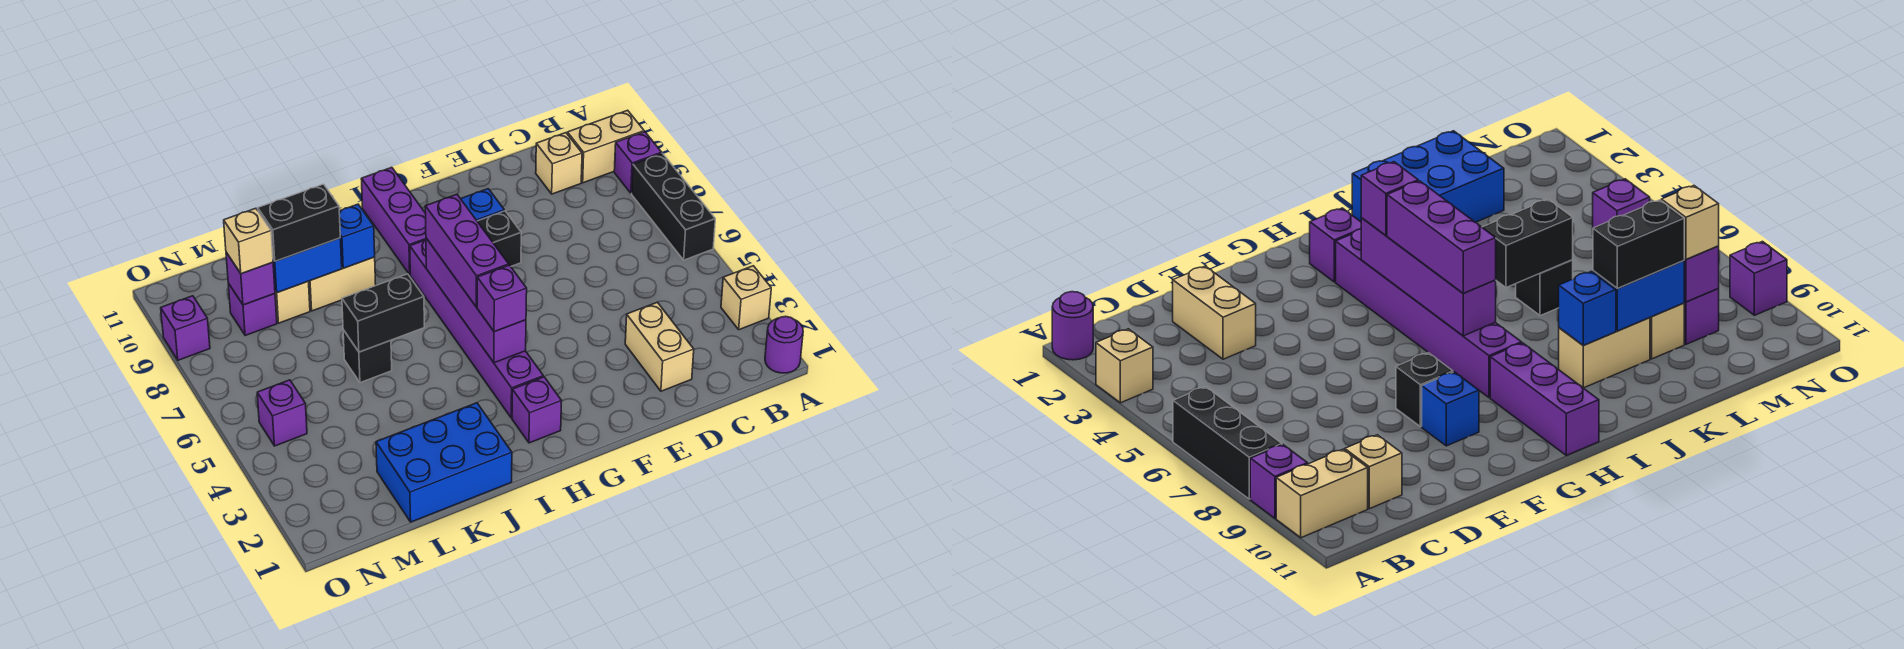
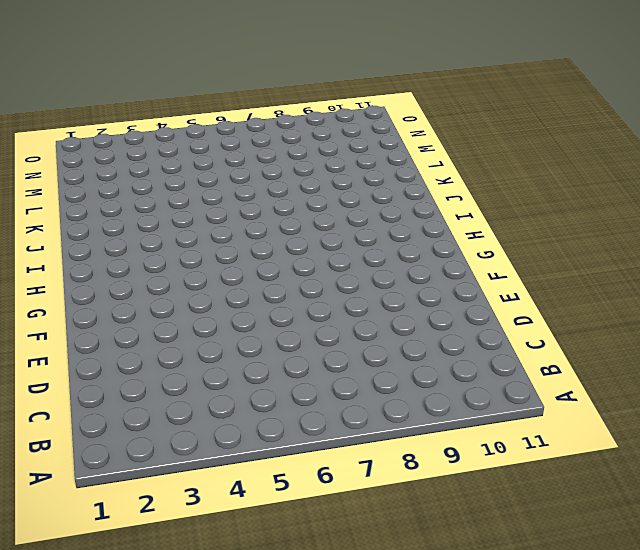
none -> purple 1x1 round brick [765,316,803,373]
none -> tan 1x1 brick [721,266,771,330]
none -> black 1x3 brick [632,153,715,260]

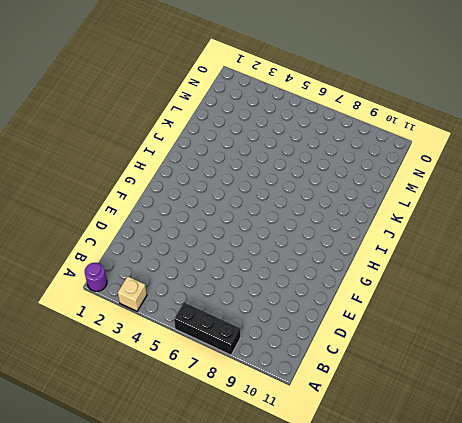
none -> purple 1x1 brick [614,132,662,193]
none -> tan 1x2 brick [567,110,644,183]
none -> tan 1x1 brick [536,133,582,194]

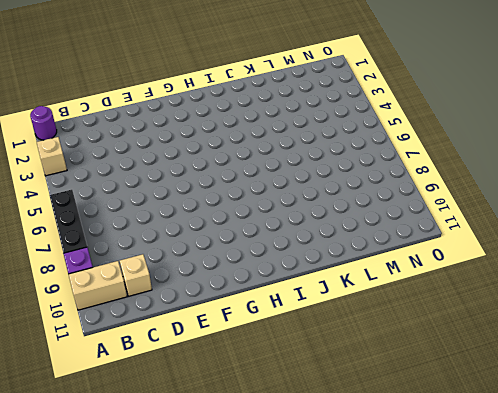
none -> tan 1x2 brick [625,302,694,391]
none -> black 1x1 brick [477,211,521,266]
none -> blue 1x1 brick [461,189,504,221]

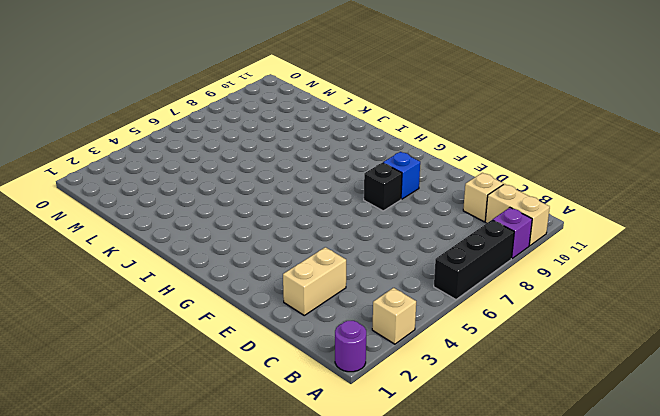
none -> purple 1x1 brick [512,377,561,443]
none -> purple 1x6 brick [410,240,543,418]
none -> purple 1x3 brick [361,167,426,275]

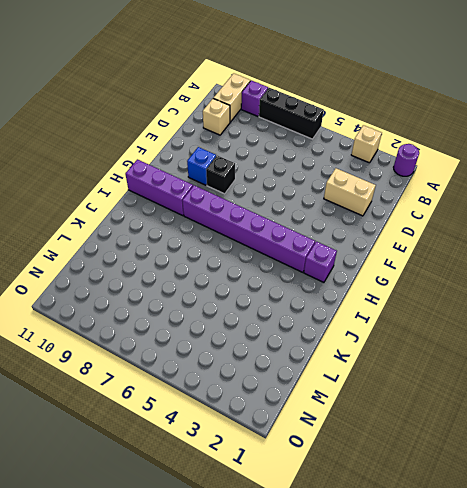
none -> blue 2x3 brick [376,403,512,522]
none -> tan 1x2 brick [308,257,376,311]
none -> black 1x1 brick [343,330,392,383]

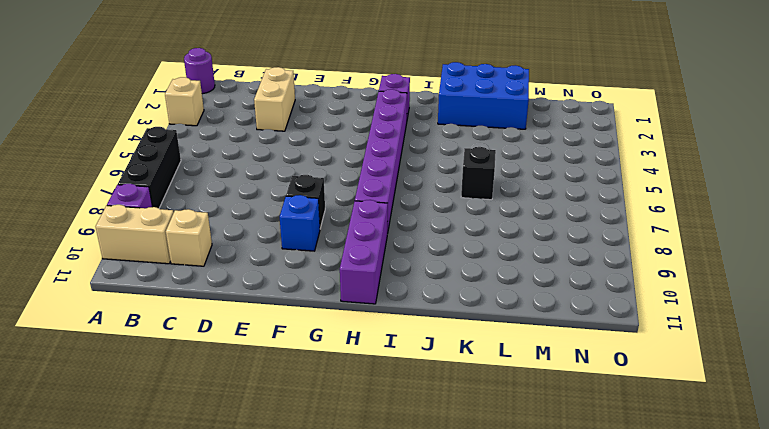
none -> tan 1x2 brick [308,257,376,311]
none -> tan 1x1 brick [275,282,310,323]
none -> purple 1x1 brick [228,283,277,336]

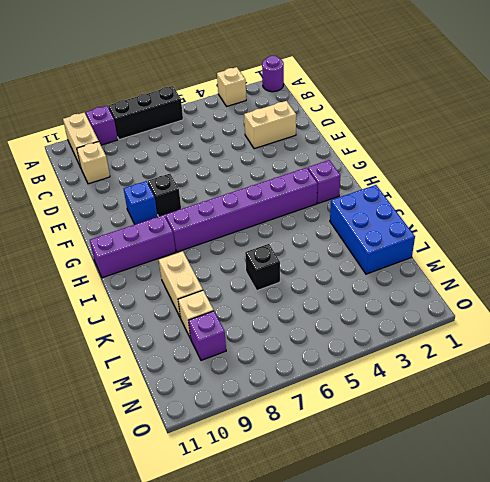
none -> purple 1x1 brick [257,380,307,446]
none -> purple 1x1 brick [161,296,210,360]
none -> purple 1x4 brick [426,238,526,363]

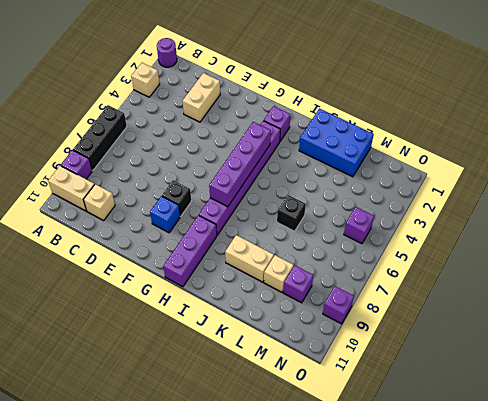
none -> black 1x2 brick [342,274,424,352]
none -> blue 1x1 brick [339,204,375,268]
none -> blue 1x2 brick [273,238,342,293]

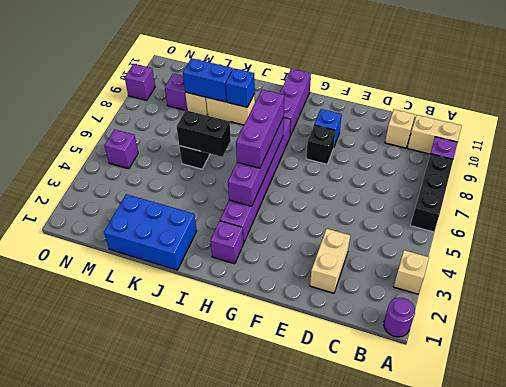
none -> purple 1x1 brick [226,252,275,305]
none -> purple 1x1 brick [477,265,527,332]
none -> black 1x2 brick [258,184,340,261]

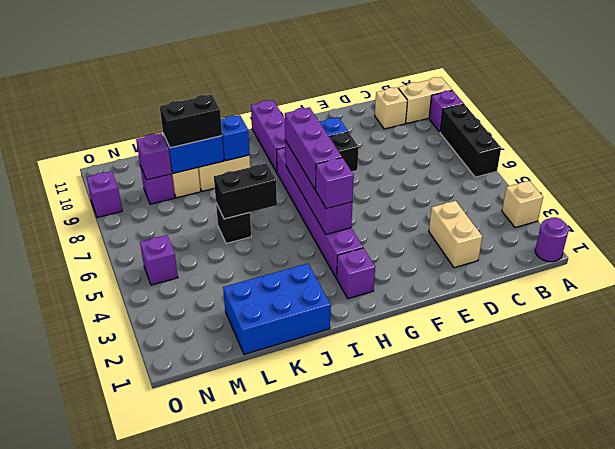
none -> tan 1x1 brick [224,208,273,274]

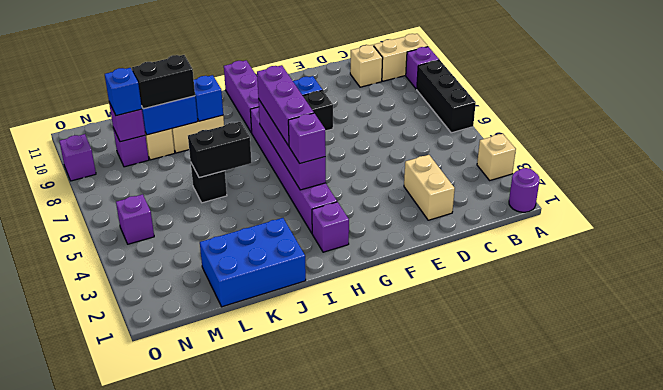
blue 1x1 brick [105,68,142,116] -> tan 1x1 brick [224,208,273,274]

